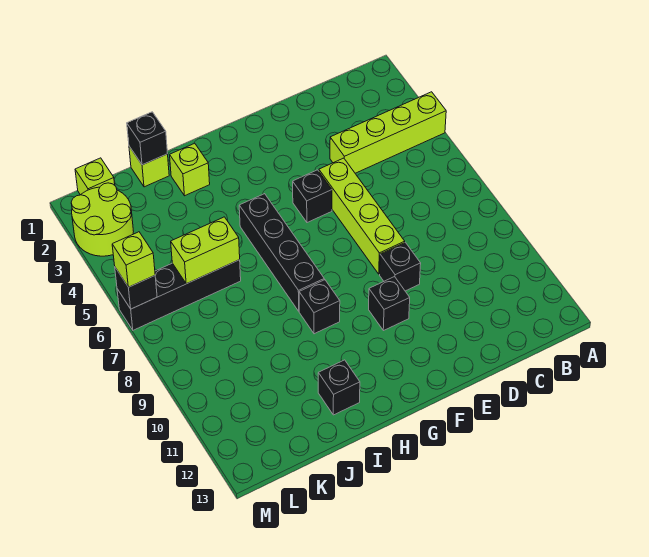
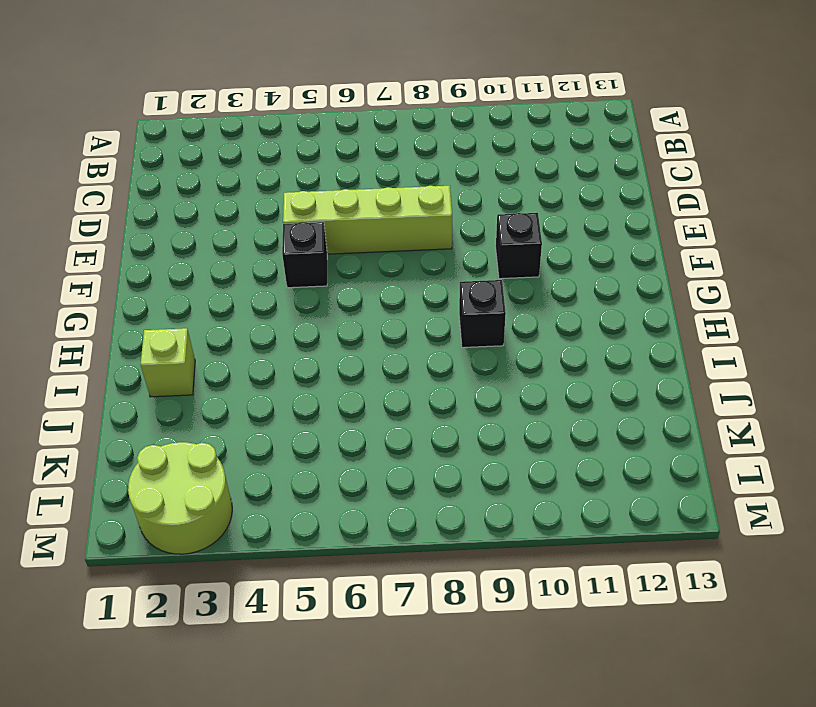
none -> lime 1x4 brick [330,92,446,173]
none -> black 1x1 brick [380,242,421,291]
none -> black 1x4 brick [239,194,324,311]

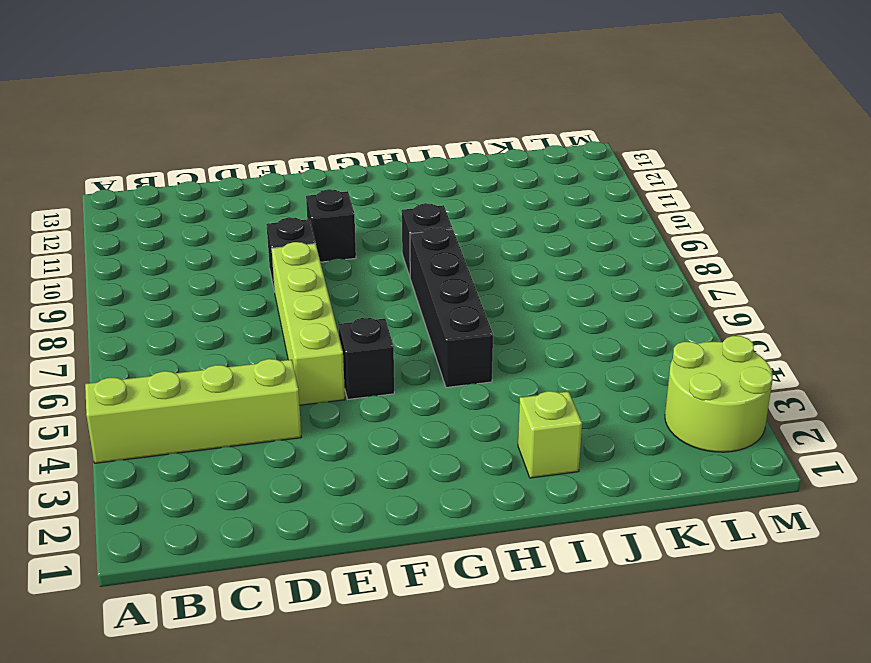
none -> black 1x1 brick [318,360,360,415]
none -> lime 1x1 brick [129,146,169,187]
none -> black 1x4 brick [117,260,241,330]

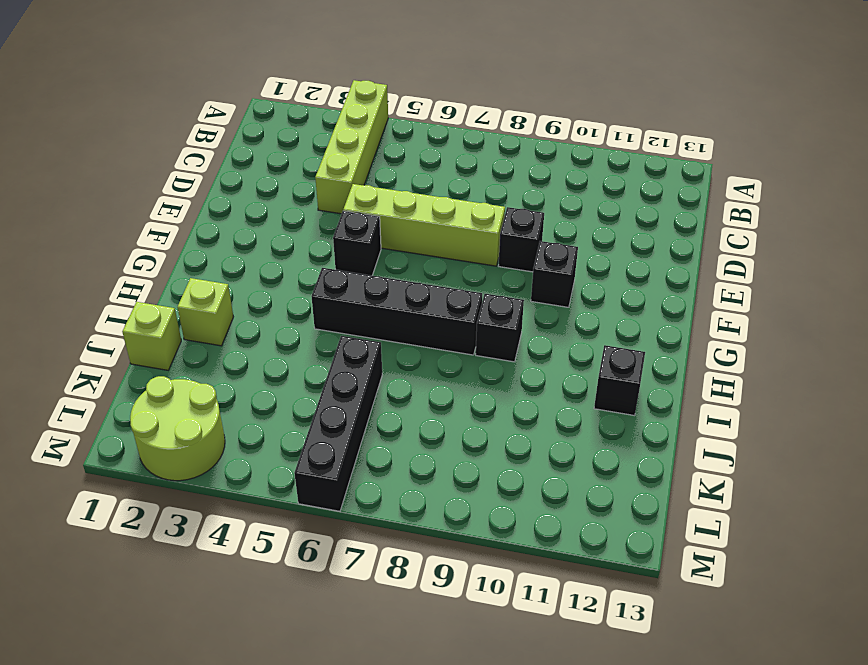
none -> lime 1x1 brick [75,158,115,195]
none -> black 1x1 brick [127,112,168,165]
none -> lime 1x2 brick [171,217,240,284]

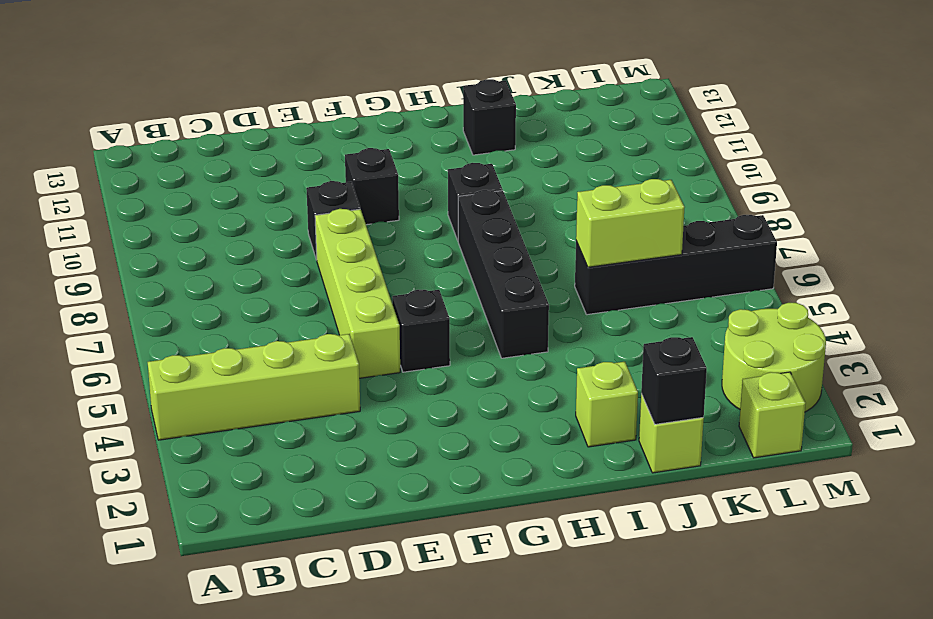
none -> black 1x1 brick [115,268,157,309]
none -> lime 1x1 brick [112,232,155,287]

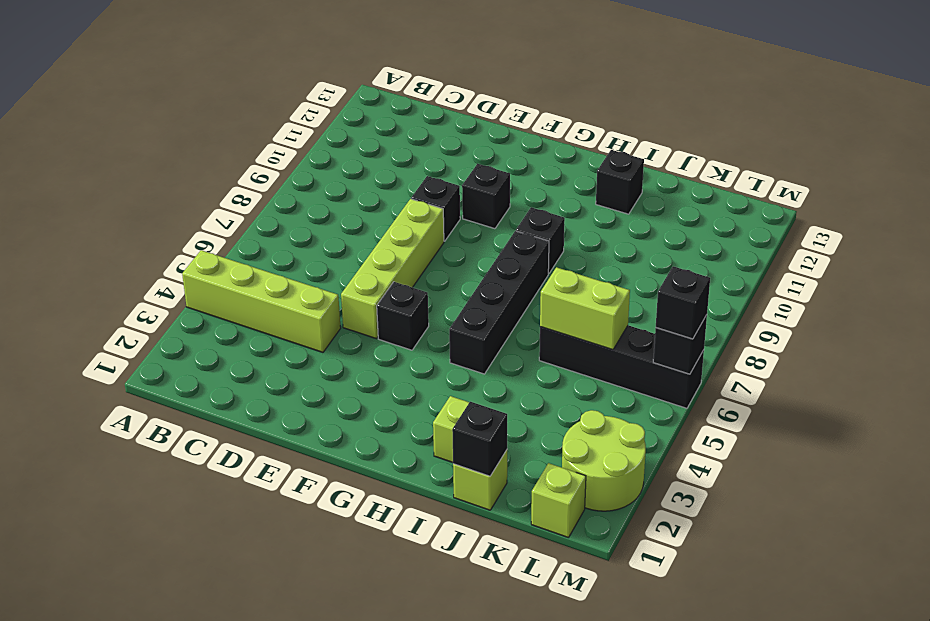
black 1x1 brick [656,266,710,339] -> lime 1x1 brick [112,232,155,287]

